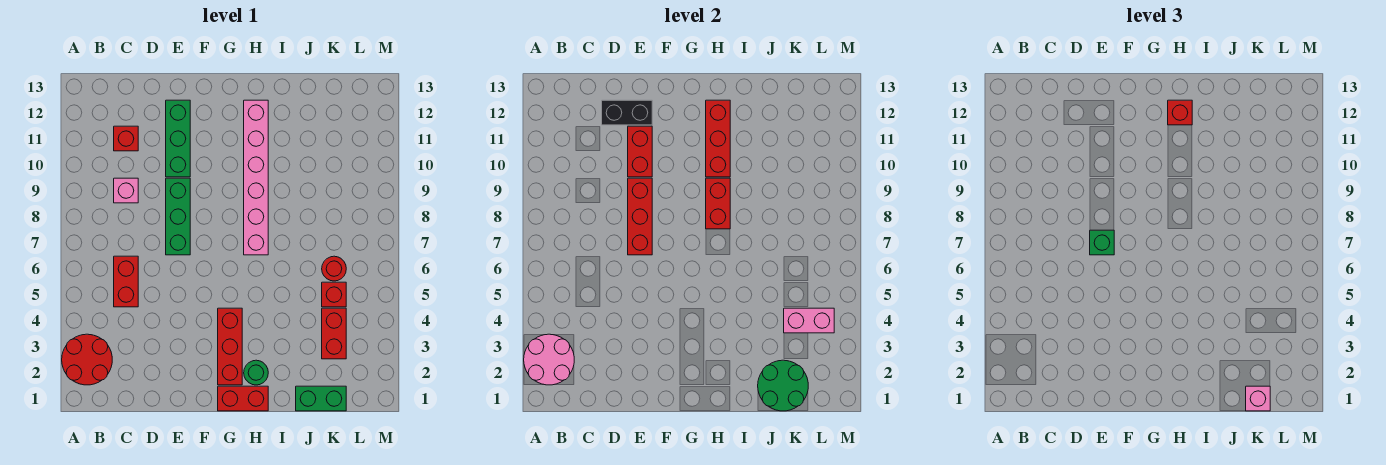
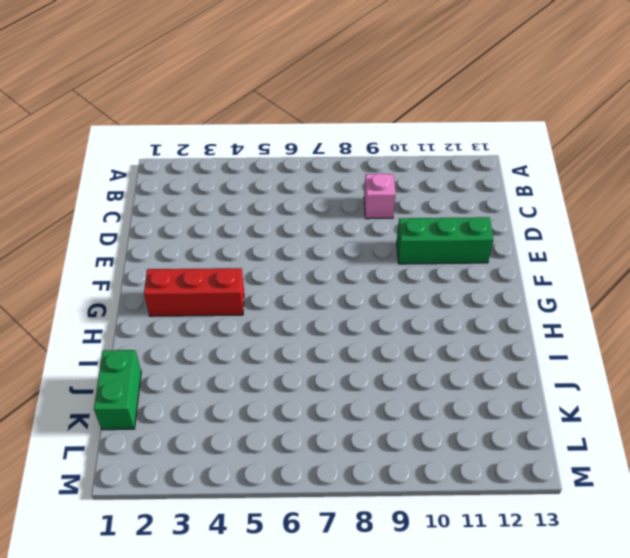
none -> red 2x2 round brick [62,334,112,385]
none -> red 1x2 brick [114,256,138,307]
none -> red 1x1 brick [114,126,138,151]

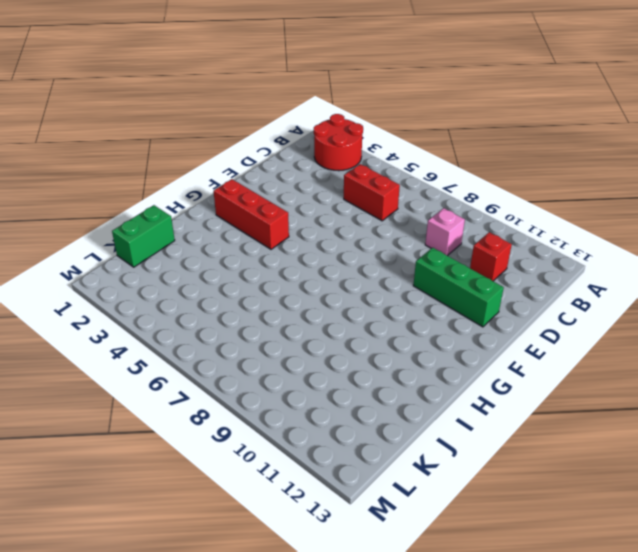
none -> green 1x3 brick [166,178,190,255]
none -> red 1x2 brick [218,386,268,411]
none -> green 1x1 round brick [244,360,268,385]

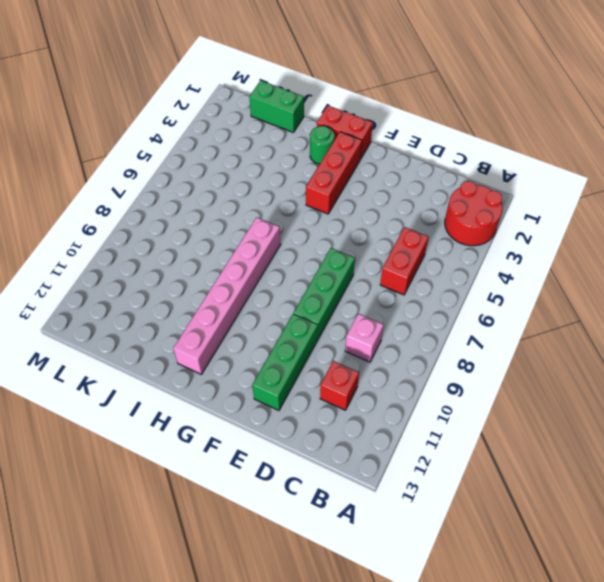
none -> red 1x2 brick [322,308,346,359]
none -> red 1x1 brick [322,282,346,307]
none -> red 1x1 round brick [322,256,346,281]

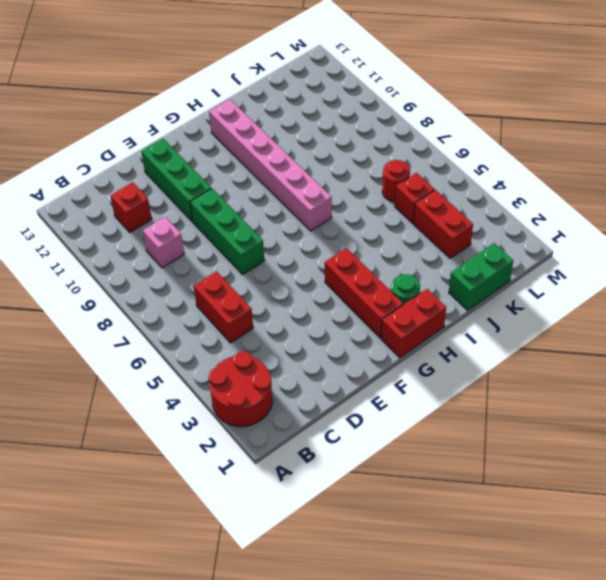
none -> pink 2x2 round brick [524,334,574,385]
none -> black 1x2 brick [602,100,652,125]
none -> red 1x3 brick [628,178,652,255]

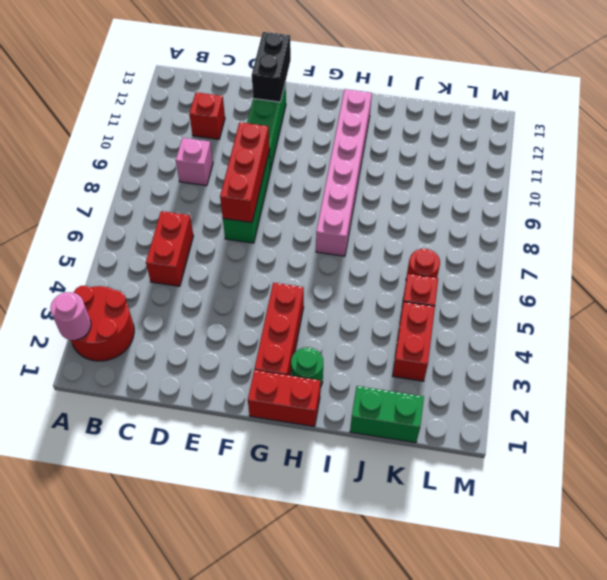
pink 1x1 round brick [50,292,91,340] -> pink 2x2 round brick [524,334,574,385]
black 1x2 brick [252,32,291,102] -> black 1x2 brick turned to [602,100,652,125]
none -> red 1x2 brick [628,126,652,177]
none -> red 1x2 brick [706,178,730,229]
none -> red 1x3 brick [706,100,730,177]

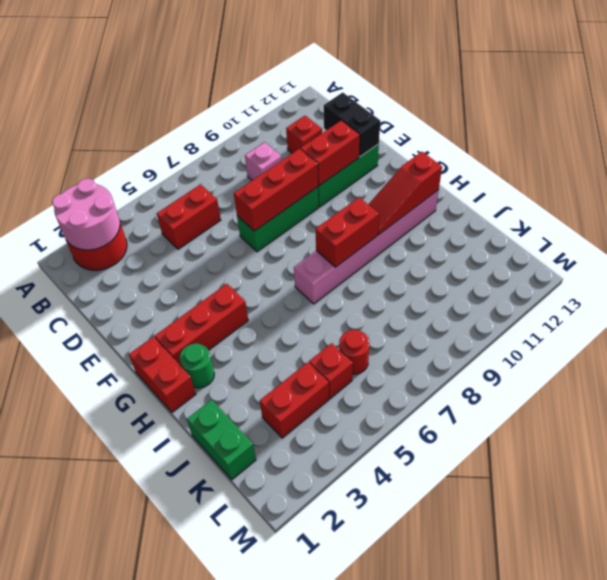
red 1x3 slope [368,152,442,235] -> red 1x3 brick [706,100,730,177]
none -> green 2x2 round brick [758,360,808,411]
none -> pink 1x2 brick [784,308,834,333]
none -> green 1x1 brick [1090,230,1114,255]

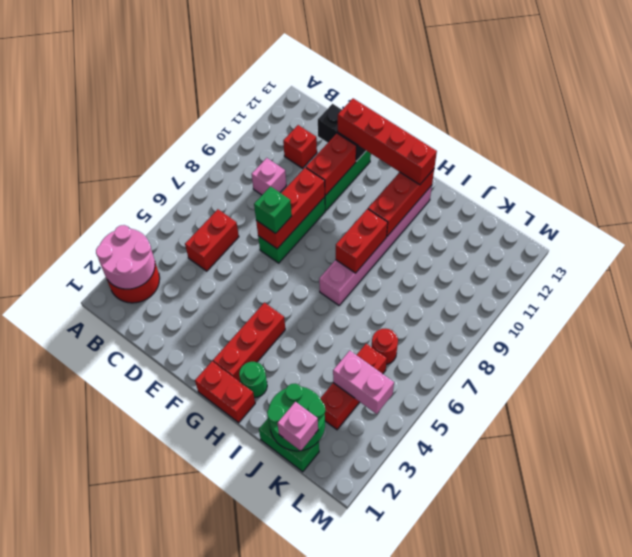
red 1x4 brick [338,99,437,185] -> red 1x1 brick [1168,100,1192,125]

